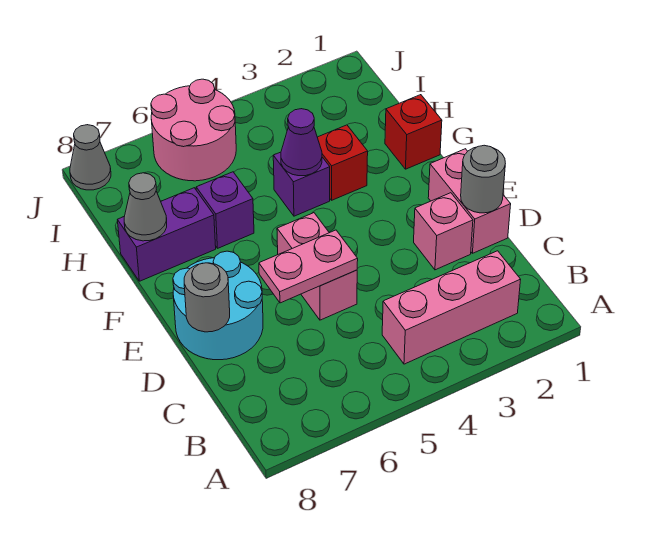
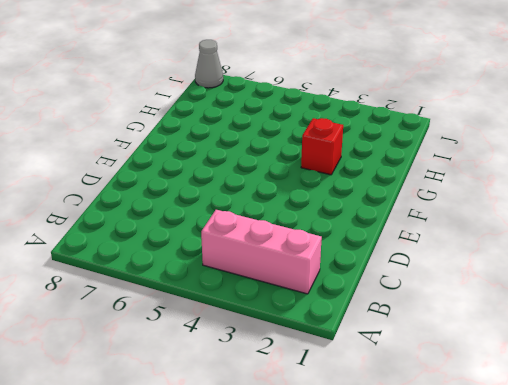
none -> pink 1x2 brick [428,149,511,253]
none -> pink 1x1 brick [414,193,473,270]
none -> pink 1x2 brick [277,213,357,320]

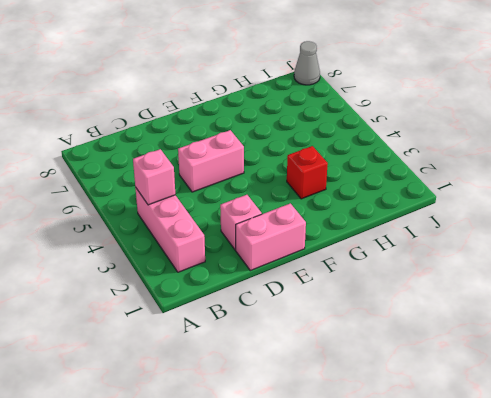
pink 1x1 brick [133,149,175,205] -> none
none -> cyan 2x2 round brick [173,251,263,360]
none -> red 1x1 brick [385,95,442,169]
none -> purple 1x1 brick [273,152,330,216]

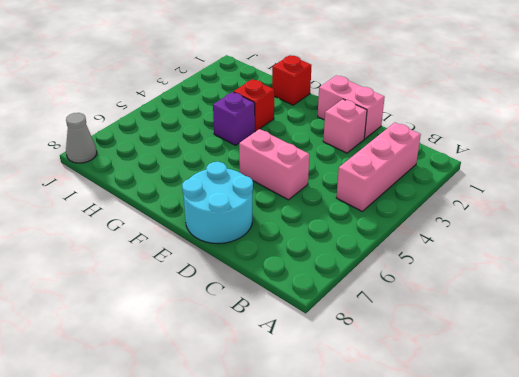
none -> purple 1x1 brick [196,172,254,248]
none -> purple 1x2 brick [118,188,216,281]
none -> pink 2x2 round brick [151,79,236,181]

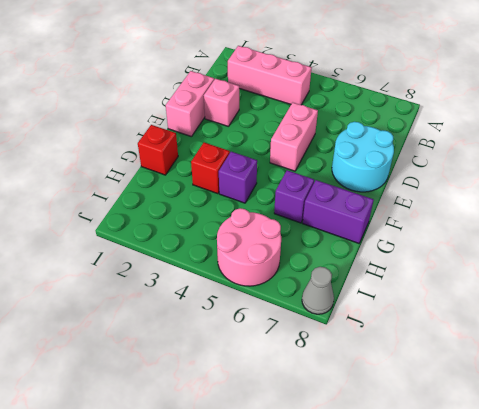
none -> grey 1x1 round brick [461,145,505,213]
none -> pink 1x2 plate [259,230,358,303]
none -> grey 1x1 round brick [184,263,230,332]

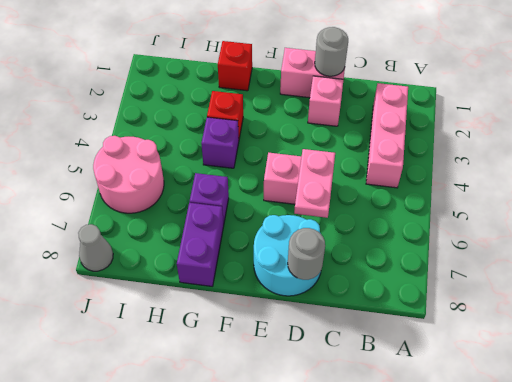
none -> purple 1x1 cone [281,109,322,176]
none -> grey 1x1 cone [124,173,167,241]

